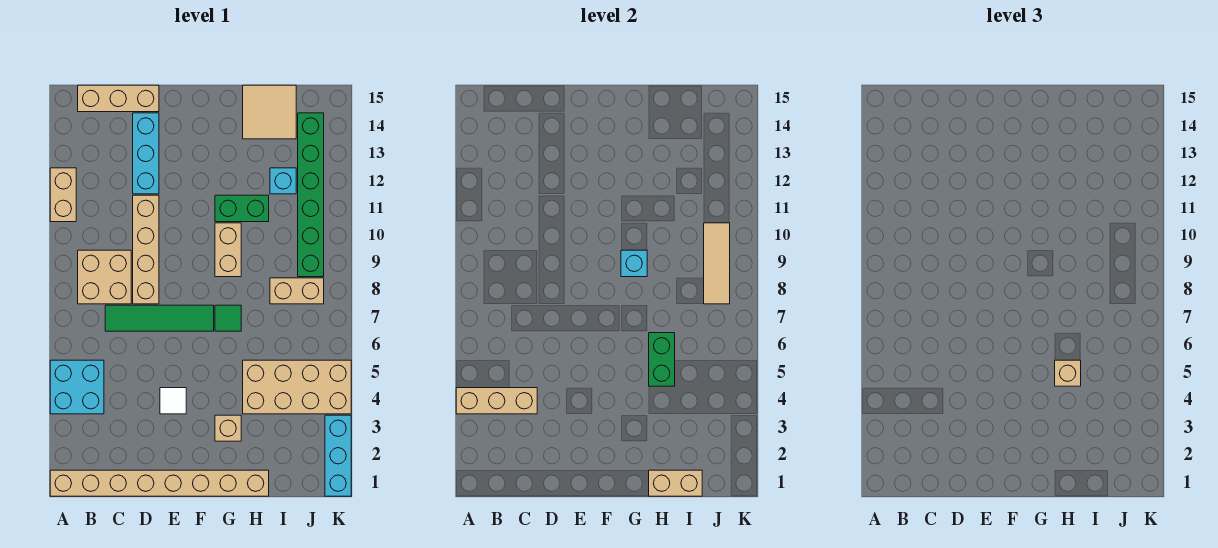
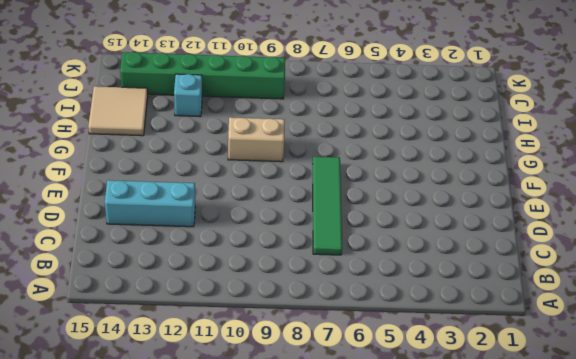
none -> tan 1x8 brick [50,470,269,496]
none -> cyan 2x2 brick [50,360,104,414]
none -> tan 1x2 brick [50,168,76,222]

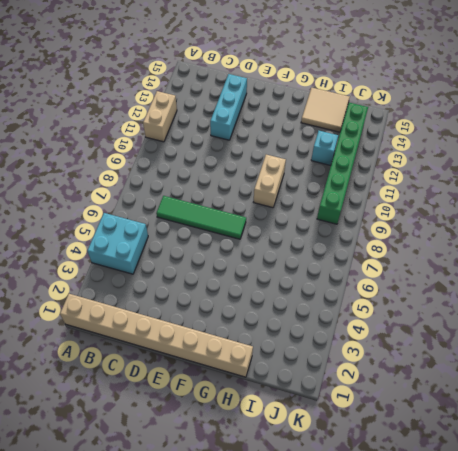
none -> tan 2x2 brick [78,250,131,304]
none -> tan 1x3 brick [78,85,159,112]
none -> tan 1x4 brick [133,195,159,304]

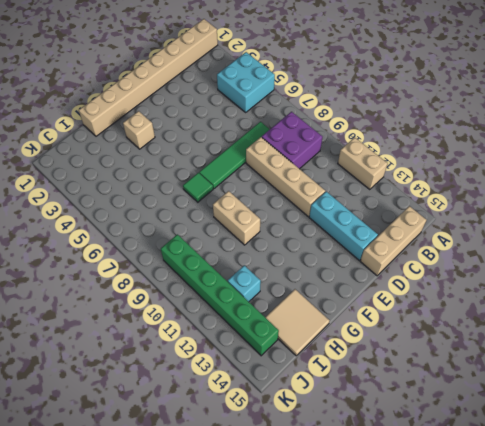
purple 2x2 brick [262,112,323,169] -> tan 2x2 brick [78,250,131,304]
none -> white 1x1 tile [160,388,186,414]
none -> green 1x2 brick [215,195,269,222]
none -> tan 2x4 brick [243,360,351,414]

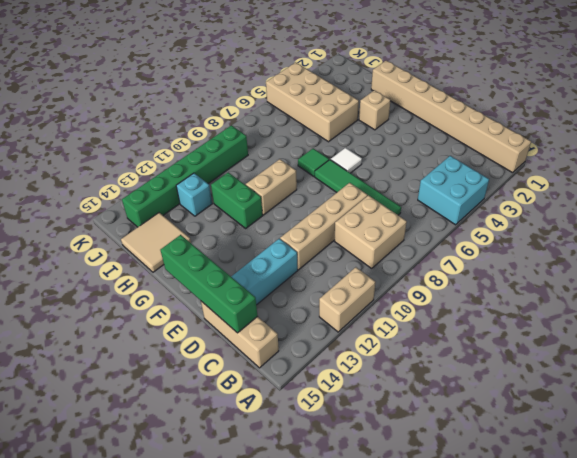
green 1x4 brick [160,235,257,333] -> none
white 1x1 tile [331,148,362,173] -> white 1x1 tile moved to [160,388,186,414]
none -> tan 1x2 brick [270,278,324,304]
none -> cyan 1x3 brick [325,415,351,496]
none -> tan 1x3 brick [456,388,537,414]

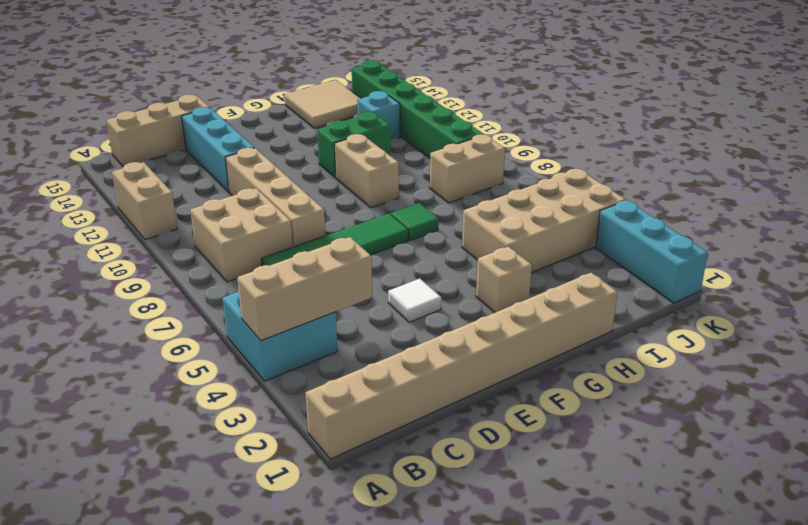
none -> cyan 1x1 brick [621,250,647,277]
none -> tan 1x2 brick [649,470,702,496]
none -> green 1x2 brick [649,333,675,386]

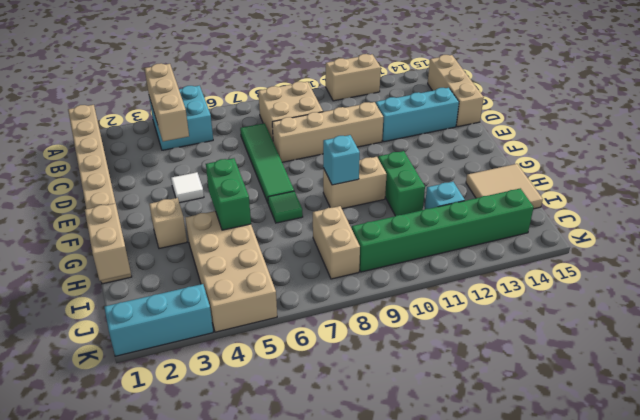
green 1x2 brick [206,158,251,230] -> green 1x2 brick turned to [649,333,675,386]
none -> tan 1x3 tile [704,223,730,304]
none -> tan 1x1 brick [1055,360,1081,386]

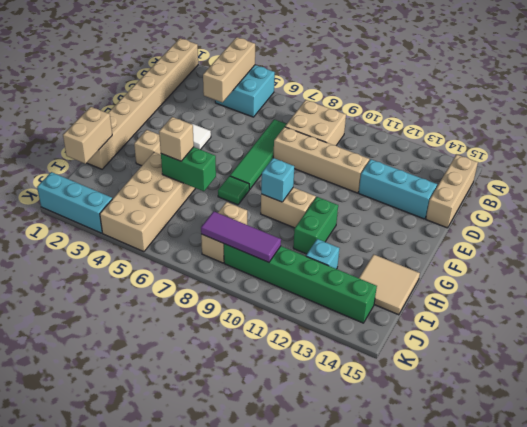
purple 1x3 tile [201,211,281,262] -> tan 1x3 tile [704,223,730,304]
none -> tan 1x2 brick [50,168,76,222]

